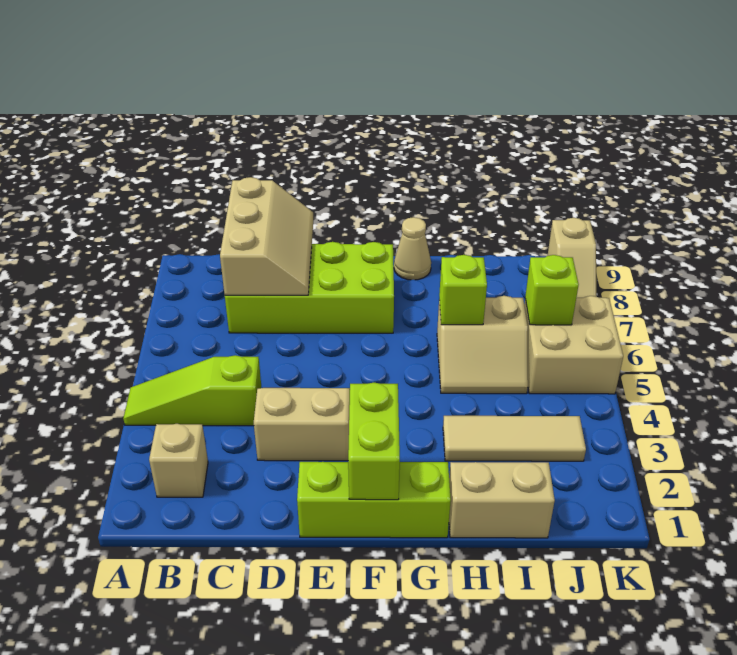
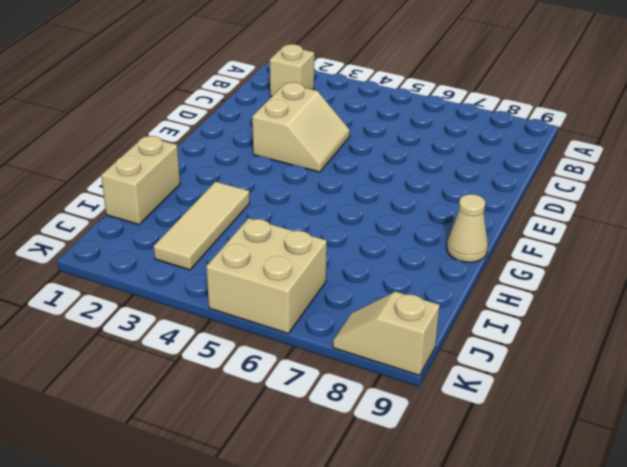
none -> lime 1x3 slope [123,355,262,426]
none -> lime 2x4 brick [225,242,394,333]
none -> lime 1x3 brick [297,462,451,538]

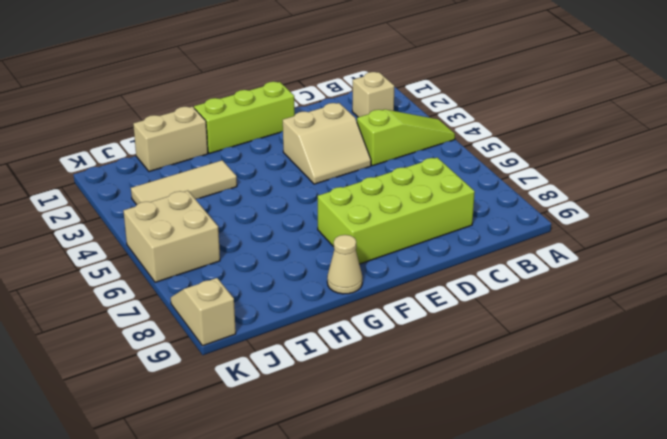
none -> tan 2x2 slope [437,296,528,394]
none -> tan 2x3 slope [220,177,313,295]
none -> lime 1x2 brick [348,383,400,500]

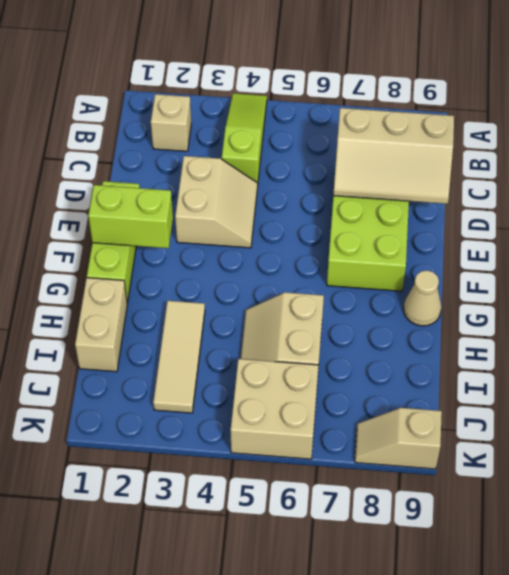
none -> lime 1x1 brick [439,255,487,325]
none -> lime 1x1 brick [525,255,579,325]

